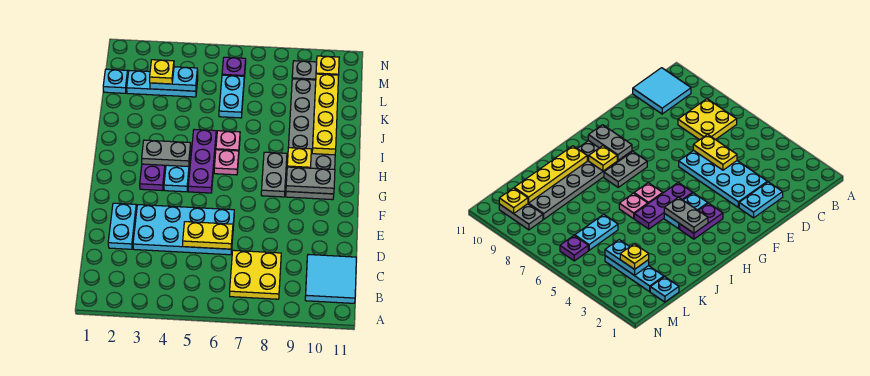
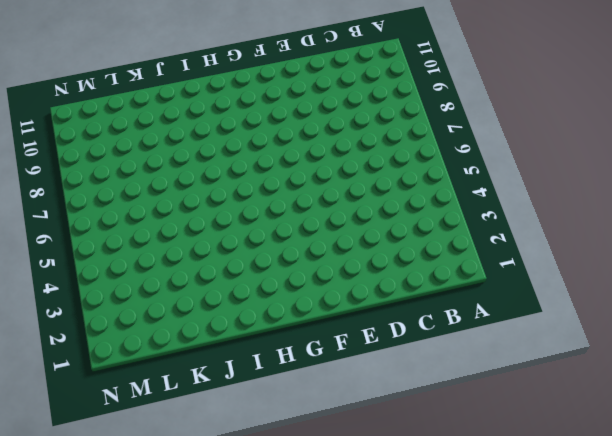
none -> yellow 2x2 plate [230,250,281,299]
none -> cyan 2x2 tile [305,255,356,303]
none -> cyan 1x2 plate [108,203,137,249]

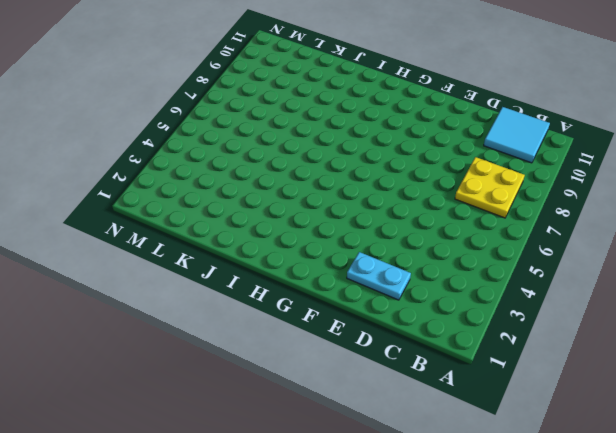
none -> cyan 2x4 plate [133,205,234,255]
none -> purple 1x2 plate [140,164,166,191]
none -> cyan 1x2 plate [164,151,191,192]

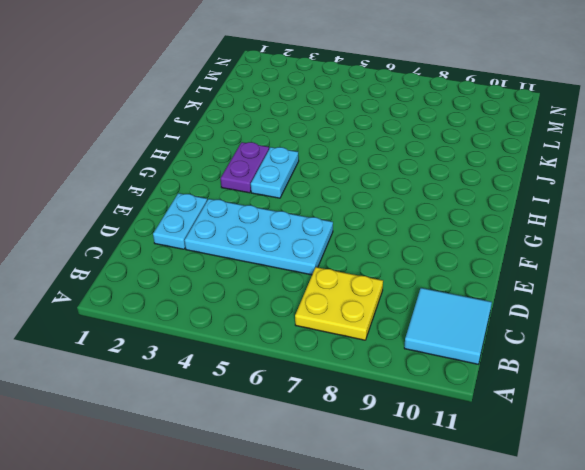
none -> purple 1x3 plate [188,130,216,193]
none -> grey 1x2 plate [261,152,287,197]
none -> grey 2x6 plate [286,79,335,200]

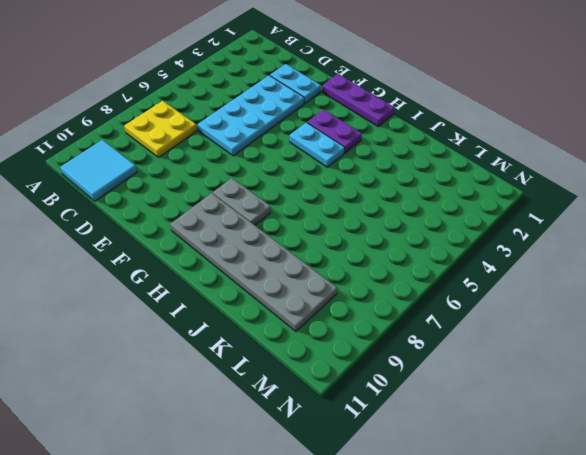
purple 1x3 plate [322,74,394,126] -> purple 1x3 plate moved to [188,130,216,193]
none -> pink 1x1 plate [214,150,239,175]
none -> pink 1x1 plate [216,131,240,151]
none -> cyan 1x2 plate [219,75,244,118]

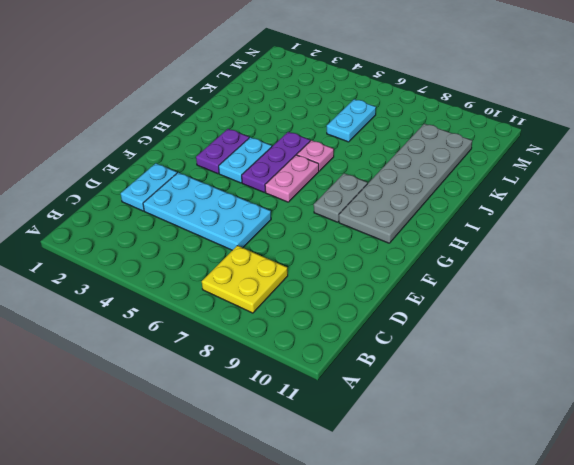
pink 1x2 plate [265,155,319,202] -> pink 1x1 plate [214,150,239,175]
none -> cyan 2x2 tile [305,255,356,303]
none -> cyan 1x1 plate [103,69,128,93]
none -> cyan 1x3 plate [127,71,198,97]

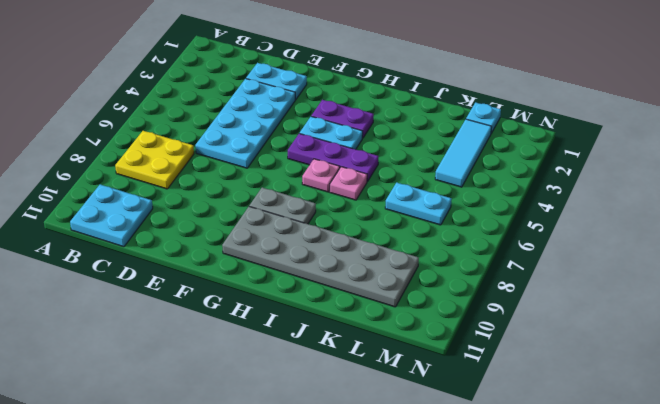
cyan 2x2 plate [70,185,153,247] -> cyan 2x2 tile [305,255,356,303]
cyan 1x3 tile [435,119,492,187] -> cyan 1x3 plate [127,71,198,97]
none -> purple 1x1 plate [222,57,246,78]
none -> grey 1x2 plate [292,61,317,80]
none -> yellow 1x2 plate [183,222,233,249]

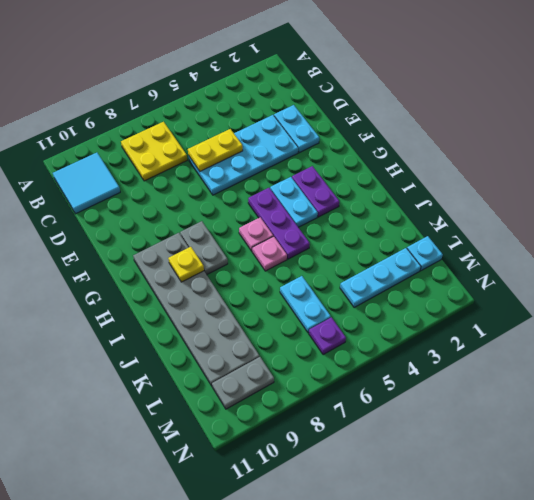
none -> grey 1x2 plate [286,167,335,194]
none -> grey 1x2 plate [142,140,191,167]
none -> yellow 1x4 plate [312,74,339,155]

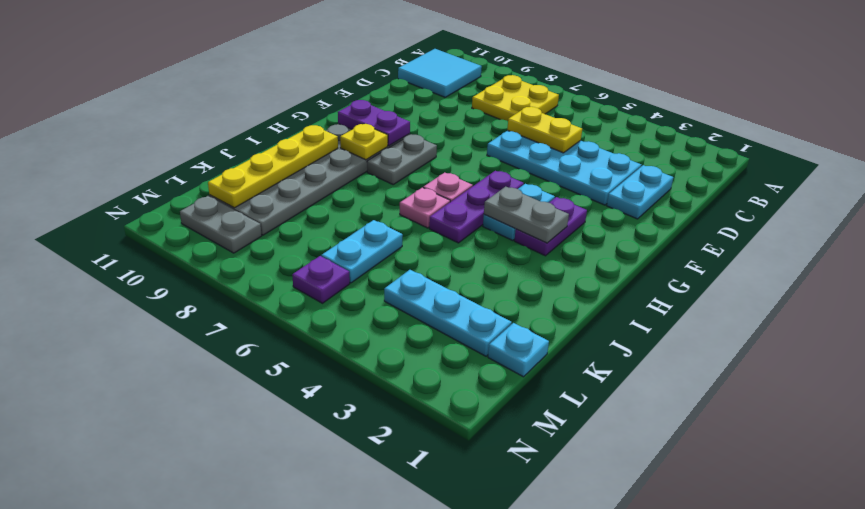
purple 1x2 plate [338,100,410,146] -> grey 1x2 plate [286,167,335,194]
none -> cyan 1x2 plate [150,67,198,91]
none -> yellow 1x1 plate [316,56,339,75]
none -> yellow 1x1 plate [150,60,174,84]

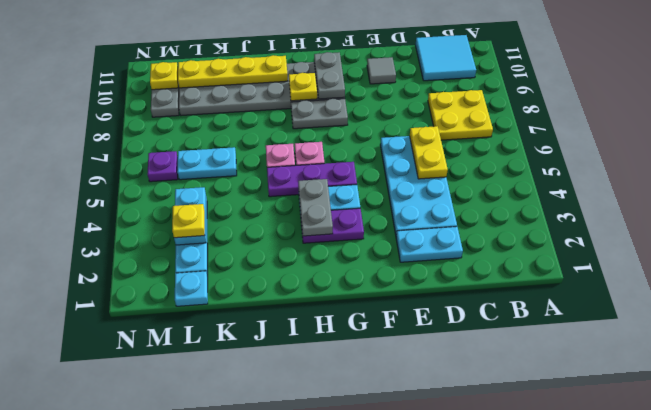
grey 1x1 tile [367,57,396,84] -> none

